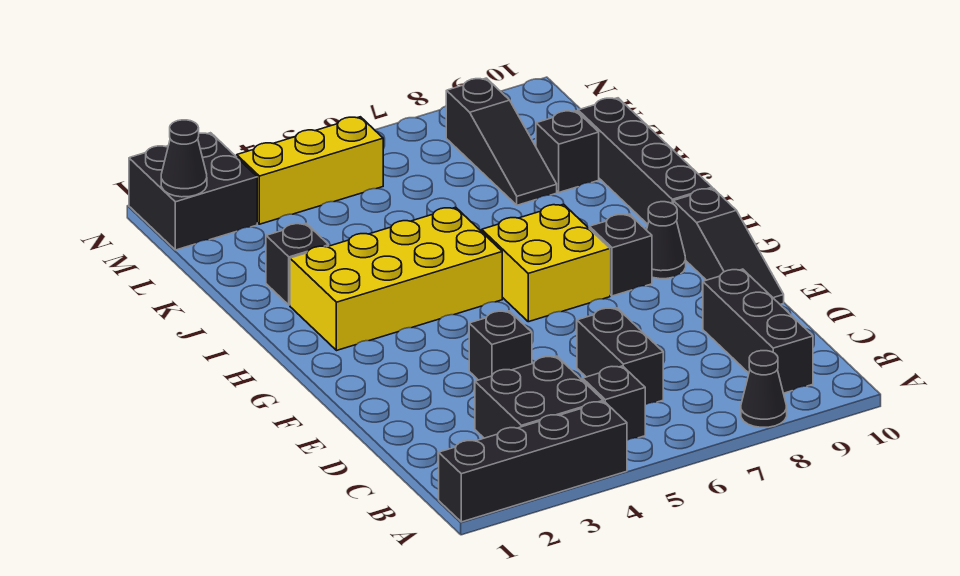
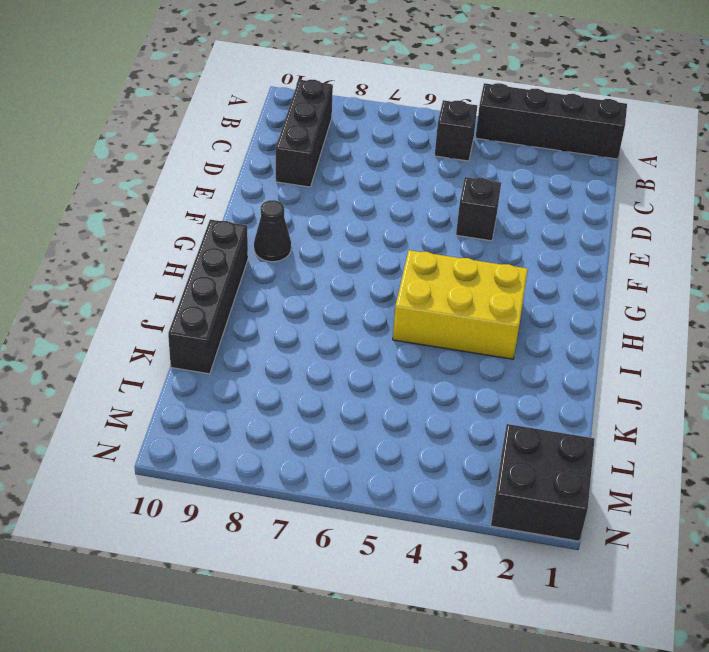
yellow 2x3 brick [393,250,528,359] -> yellow 2x4 brick [290,207,502,351]
none -> black 1x1 cone [741,351,787,427]
none -> black 2x2 brick [475,356,603,438]
none -> black 1x2 brick [577,308,663,405]

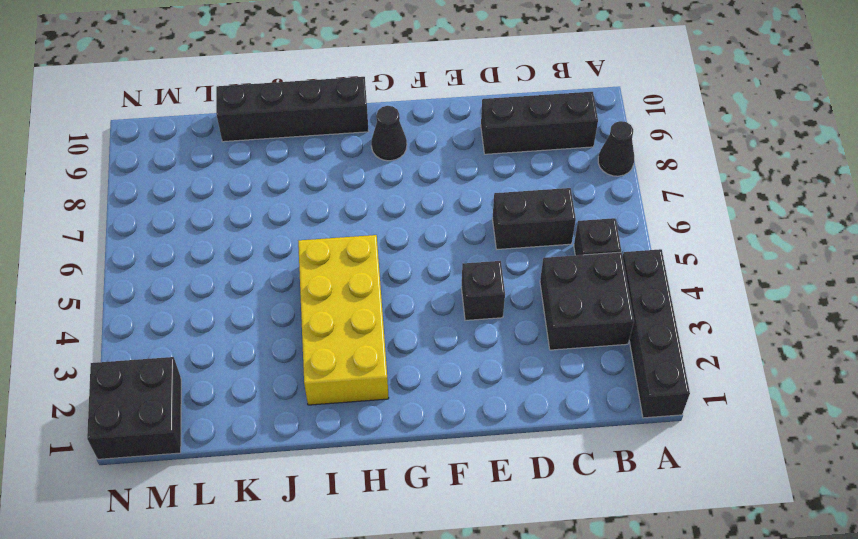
none -> black 1x3 slope [673,188,784,304]
none -> yellow 2x2 brick [482,204,610,322]
none -> black 1x1 brick [589,214,652,296]

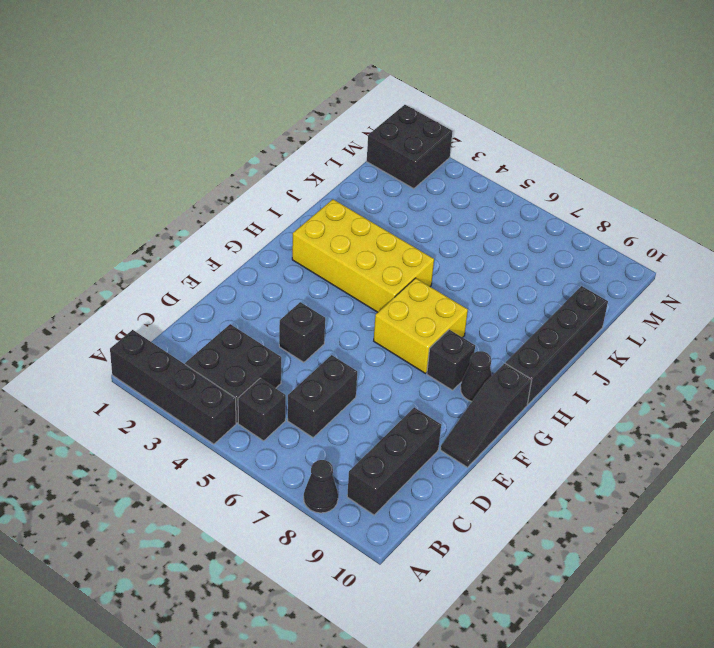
none -> black 1x1 brick [266,223,329,305]
none -> black 1x3 slope [446,78,557,205]
none -> black 1x1 brick [536,111,599,192]

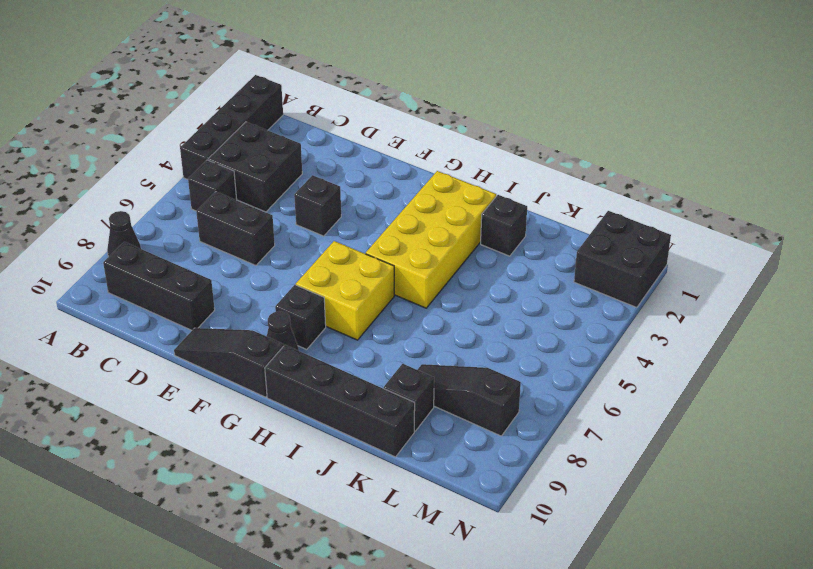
none -> yellow 1x3 brick [237,117,383,224]
none -> black 1x1 cone [161,120,207,197]

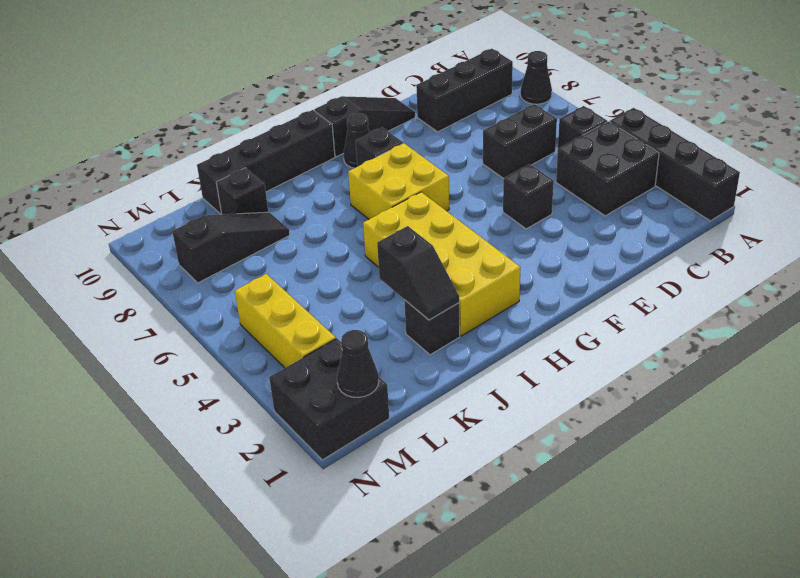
black 1x2 slope [377,226,459,320] -> none

